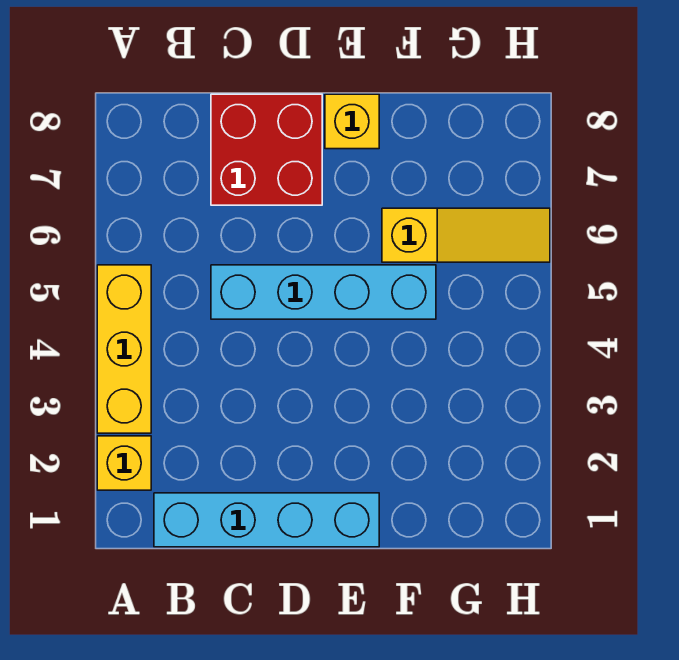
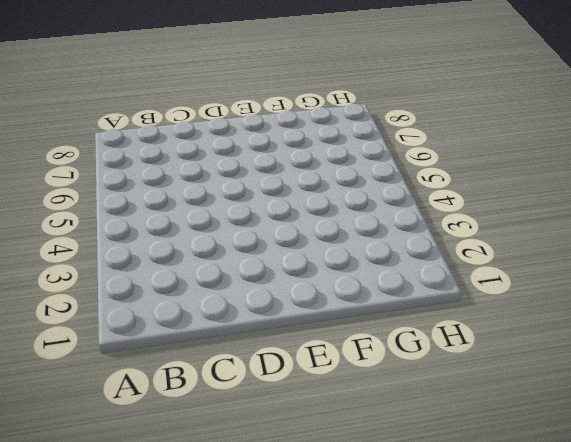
none -> yellow 1x1 brick [97,436,151,490]
none -> yellow 1x3 brick [97,265,151,433]

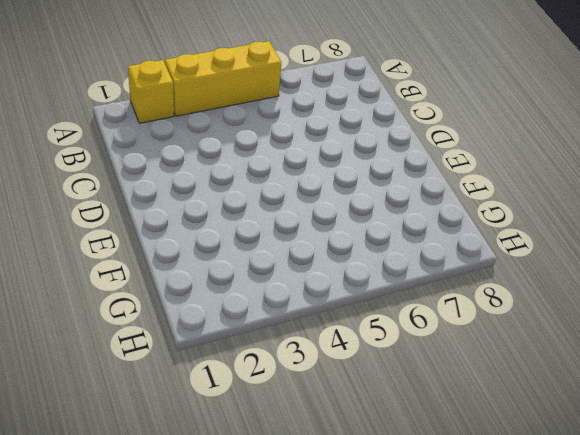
none -> cyan 1x4 brick [154,493,379,547]
none -> cyan 1x4 brick [211,265,436,319]

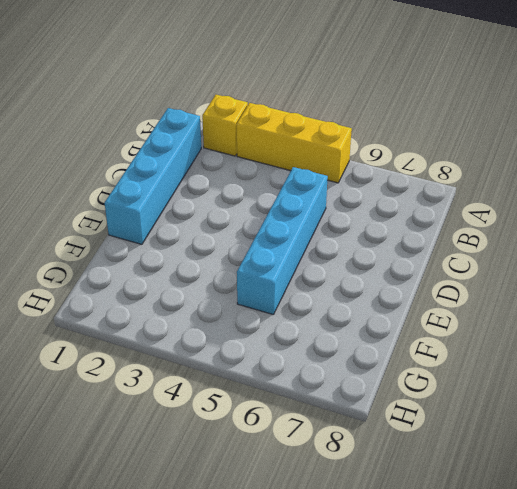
none -> red 2x2 brick [211,94,322,205]
none -> yellow 1x1 brick [325,94,379,149]

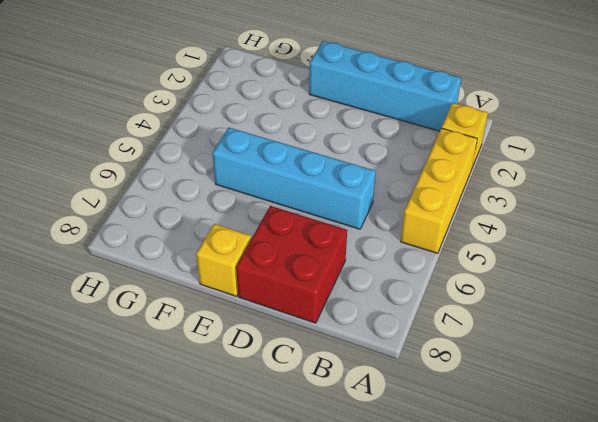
none -> yellow 1x3 slope [382,208,550,262]

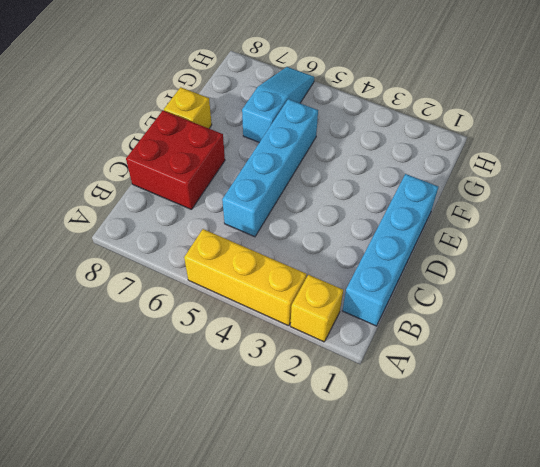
cyan 1x3 slope [242,67,314,143] -> yellow 1x3 slope [382,208,550,262]

